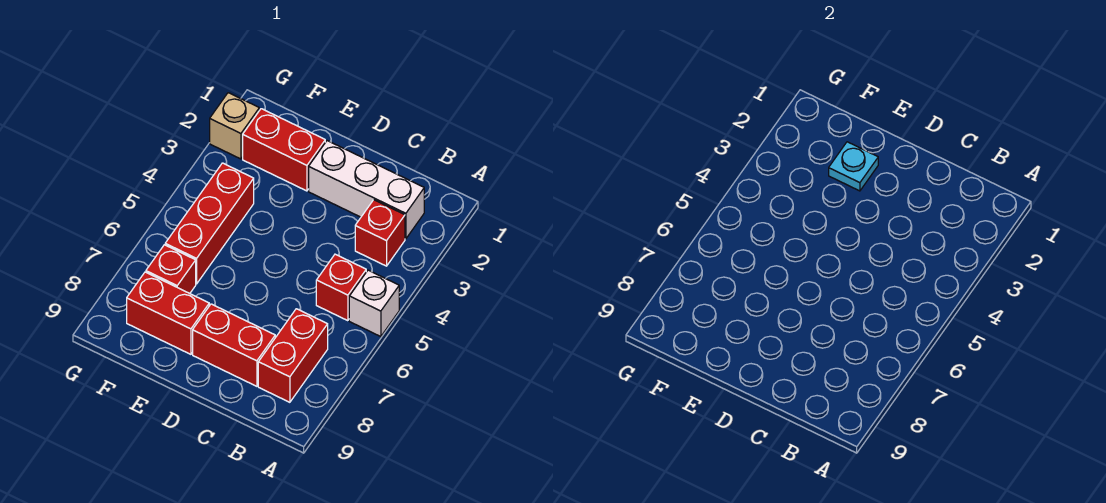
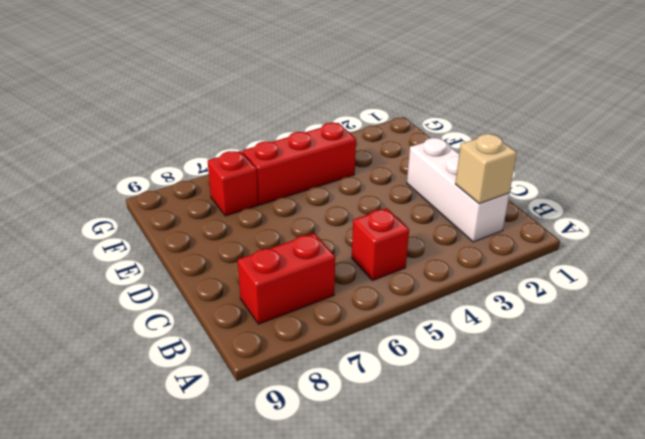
tan 1x1 brick [455,134,517,204] -> tan 1x1 brick moved to [210,93,259,159]
none -> white 1x1 brick [349,270,399,337]
none -> red 1x1 brick [355,200,405,266]
none -> red 1x2 brick [193,304,275,386]

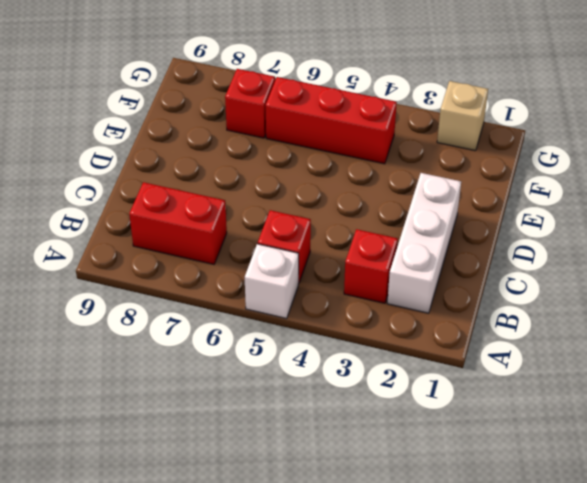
none -> red 1x2 brick [193,304,275,386]
none -> red 1x2 brick [243,109,325,191]
none -> red 1x2 brick [127,272,209,354]

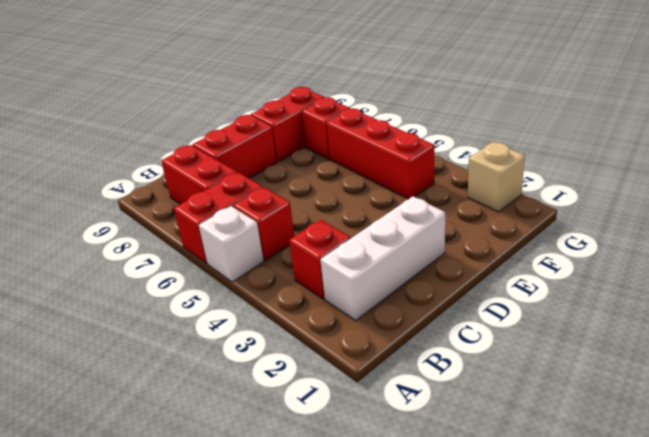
red 1x2 brick [174,172,263,263] -> red 1x2 brick moved to [243,109,325,191]
none -> cyan 1x1 plate [829,142,878,191]

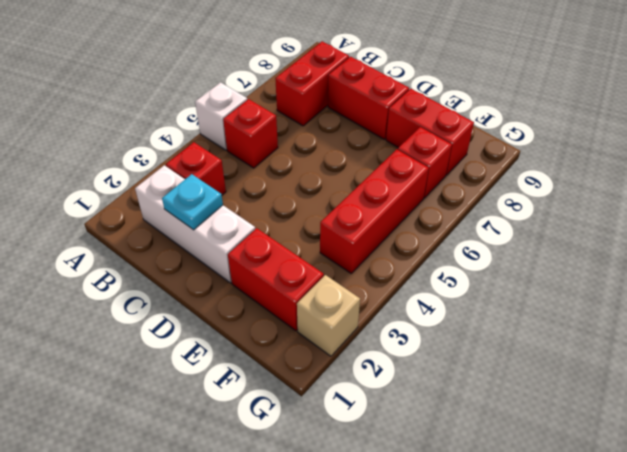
cyan 1x1 plate [162,174,223,230] -> cyan 1x1 plate moved to [829,142,878,191]

